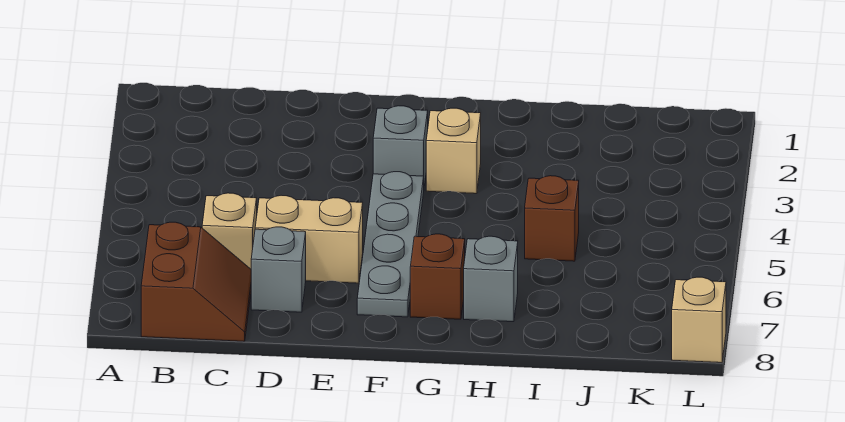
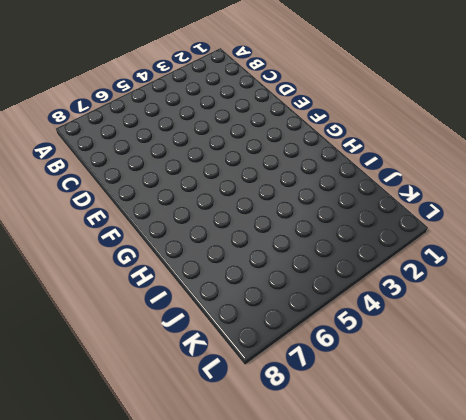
none -> brown 2x2 slope [141,222,251,341]
none -> tan 1x1 brick [202,193,257,269]

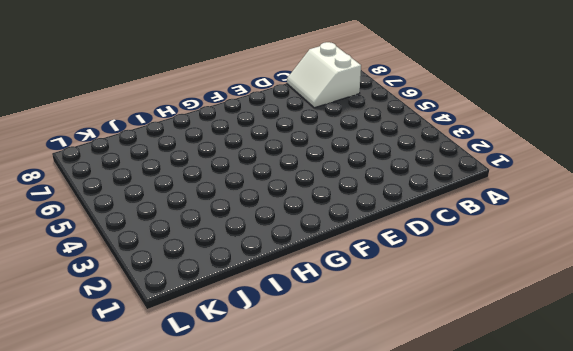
white 2x2 slope [287,42,361,108] -> brown 2x2 slope [141,222,251,341]
none -> tan 1x1 brick [202,193,257,269]
none -> tan 1x2 brick [255,195,363,283]

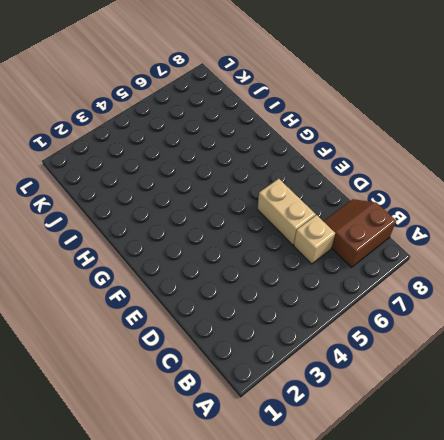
none -> grey 1x1 brick [251,227,306,312]
none -> grey 1x1 brick [373,106,428,186]

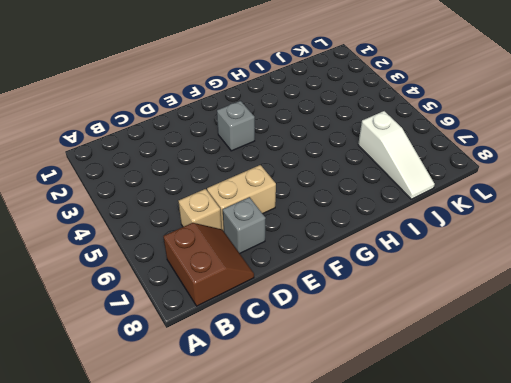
white 1x3 slope [358,111,435,199] -> none
none -> grey 1x4 plate [357,172,424,317]
none -> tan 1x1 brick [426,108,481,194]

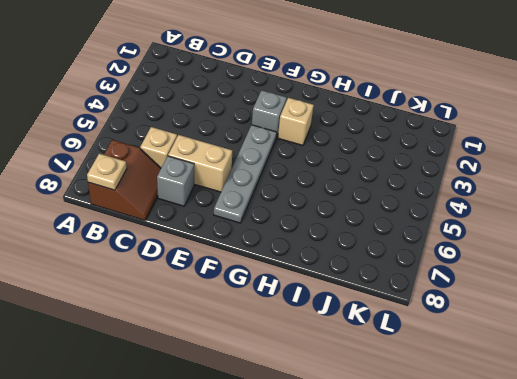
tan 1x1 plate [87,154,127,190] -> none
none -> brown 1x1 brick [410,234,465,319]
none -> grey 1x1 brick [464,236,518,322]

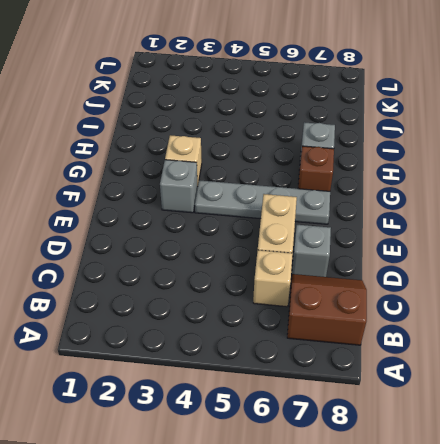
none -> brown 1x1 brick [525,176,579,261]
none -> tan 1x1 brick [672,277,726,363]

